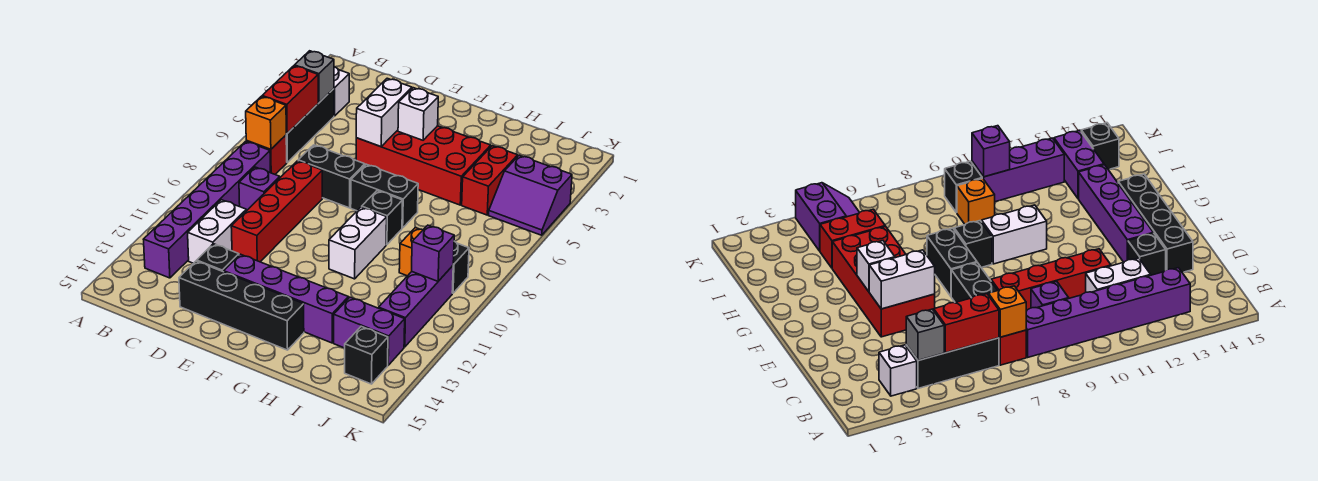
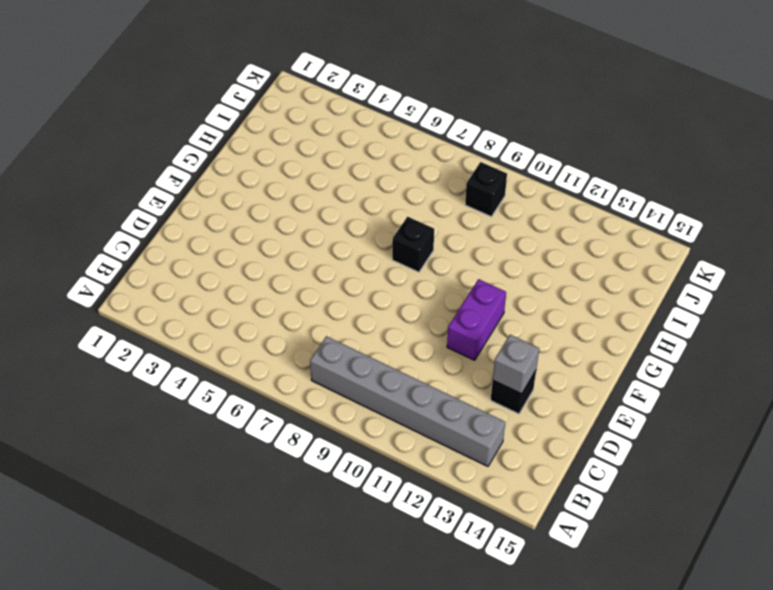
grey 1x6 brick [310,336,505,466] -> purple 1x6 brick [143,141,270,278]
grey 1x1 brick [493,335,539,394] -> grey 1x1 brick moved to [294,51,334,103]
purple 1x2 brick [447,279,506,360] -> purple 1x2 brick moved to [334,297,405,365]
none -> white 1x1 brick [334,67,349,116]
none -> black 1x3 brick [286,89,334,162]
none -> red 1x1 brick [246,135,287,174]

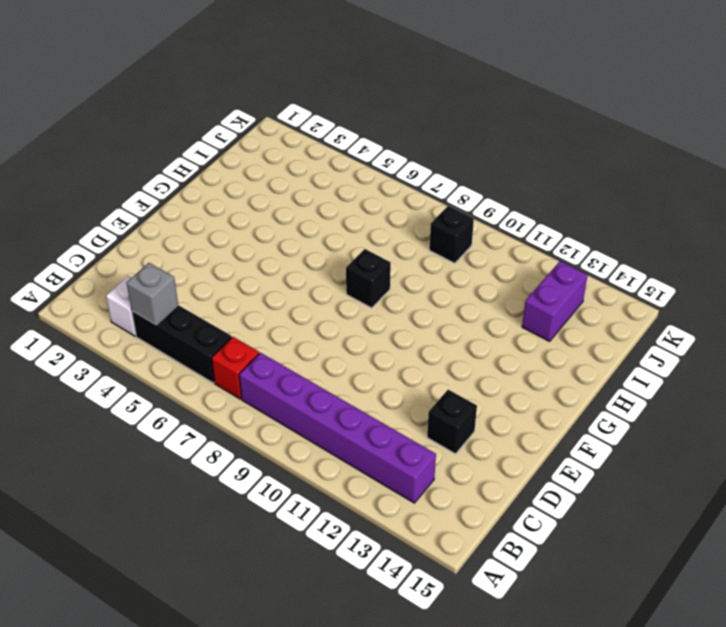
none -> purple 1x1 brick [239,167,280,211]
none -> white 1x2 brick [188,200,246,263]
none -> black 1x2 brick [298,145,365,208]

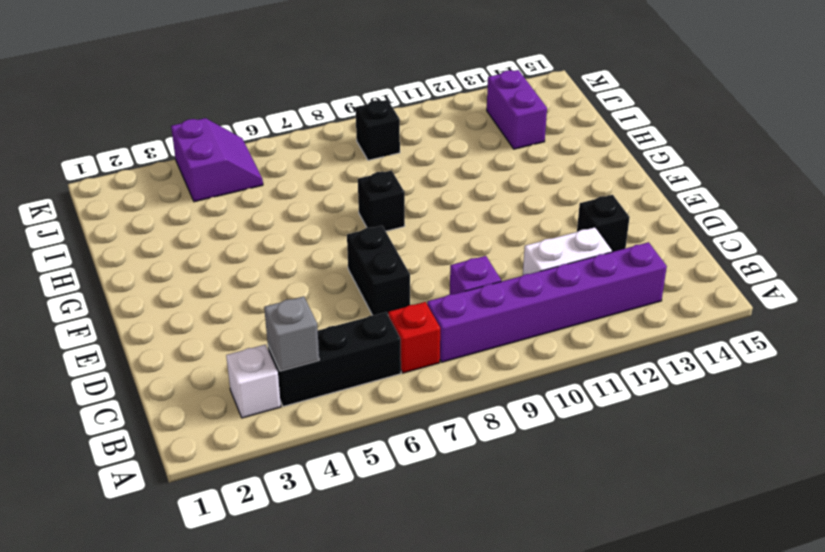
none -> red 1x4 brick [231,161,322,262]
none -> black 1x4 brick [179,261,304,350]
none -> red 2x4 brick [356,126,491,205]

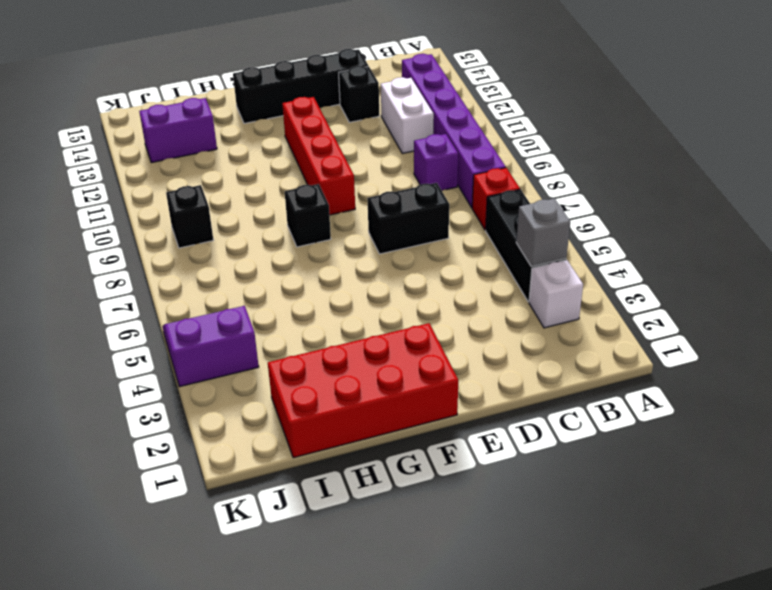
red 2x4 brick [268,323,458,458] -> red 2x4 brick moved to [356,126,491,205]
red 1x4 brick [282,97,355,215] -> red 1x4 brick moved to [231,161,322,262]
none -> purple 1x4 brick [224,254,348,343]
none -> black 1x2 brick [351,164,418,228]
none -> white 1x2 brick [329,207,387,279]

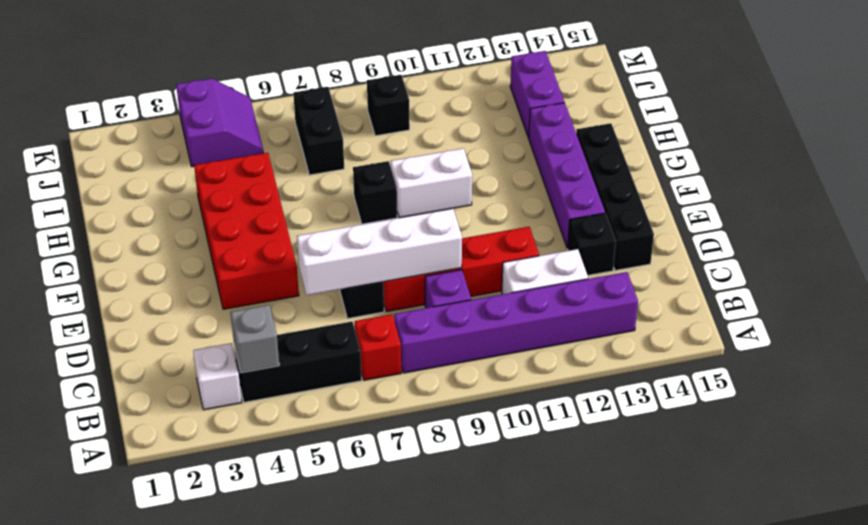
white 1x4 brick [297,209,462,295] -> none
black 1x2 brick [293,87,344,175] -> black 1x2 brick moved to [351,164,418,228]
none -> red 1x2 brick [462,146,518,215]
none -> orange 1x1 brick [399,227,423,276]
none -> purple 1x3 brick [379,266,453,347]

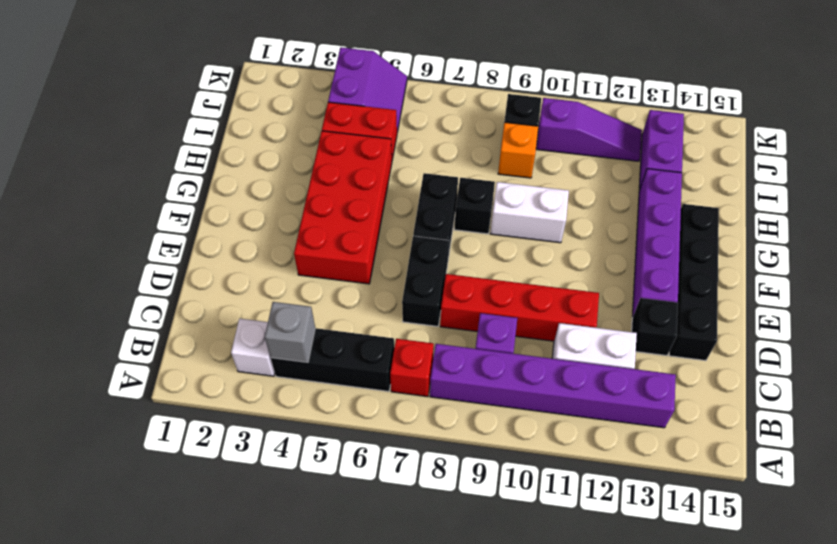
purple 1x3 slope [536,98,642,161] -> purple 1x3 brick [379,266,453,347]
none -> black 1x1 brick [345,326,388,384]
none -> red 1x2 brick [262,66,318,134]
none -> orange 1x1 brick [246,96,286,149]

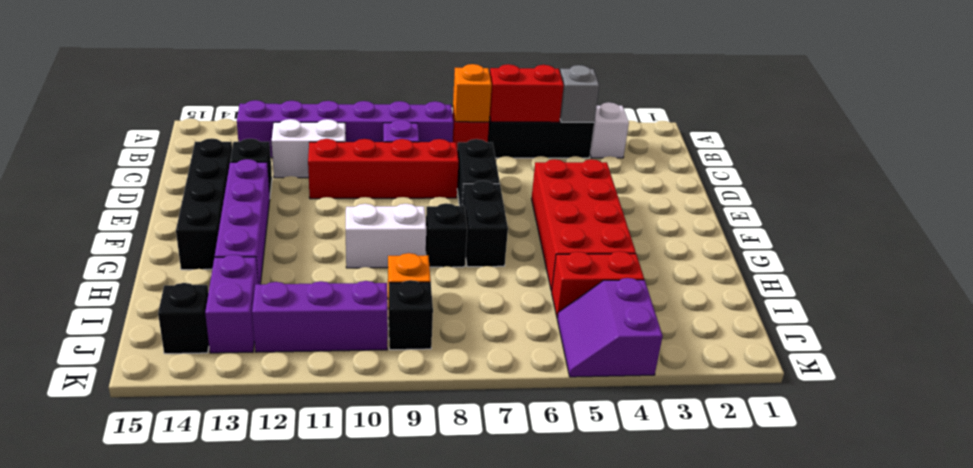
none -> white 1x2 brick [356,78,412,147]
none -> white 1x1 brick [398,88,438,140]
none -> purple 1x1 brick [412,225,454,281]

